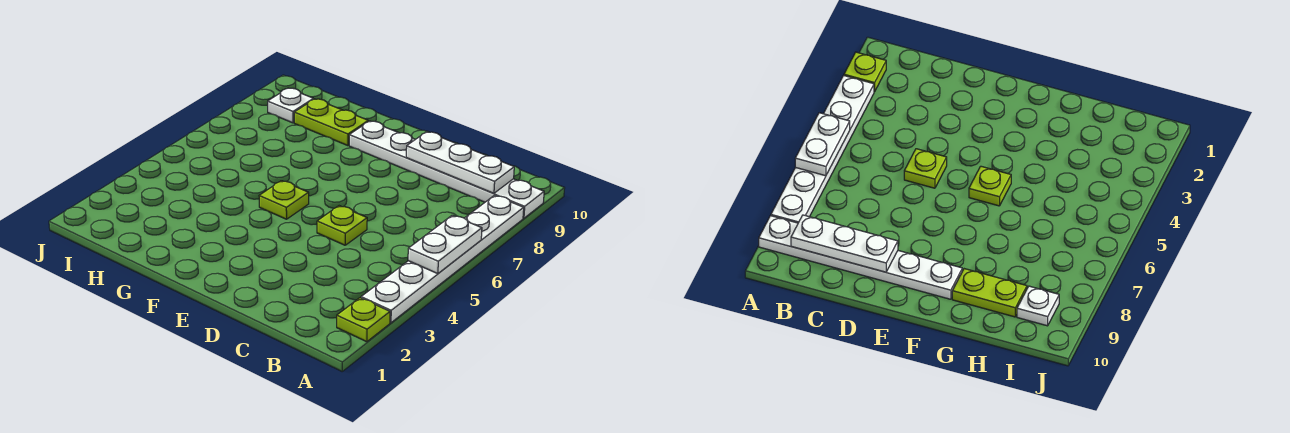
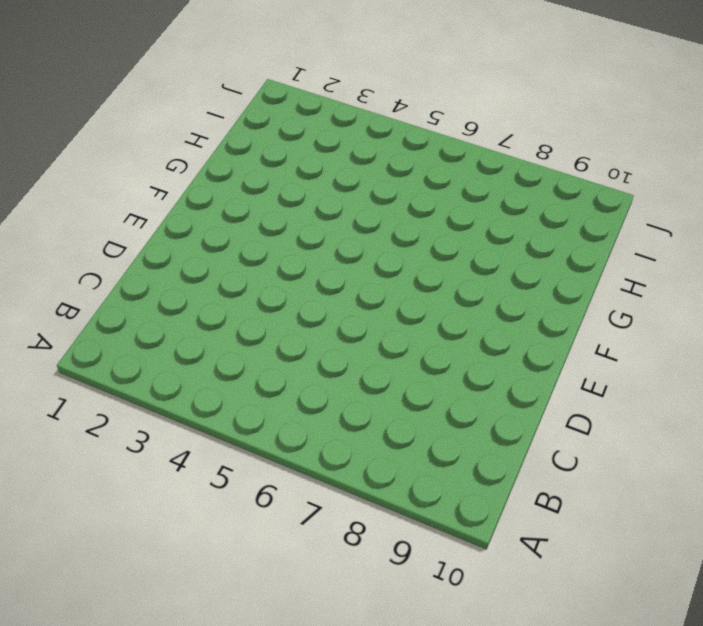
none -> lime 1x1 plate [337,298,390,342]
none -> white 1x6 plate [361,195,524,323]

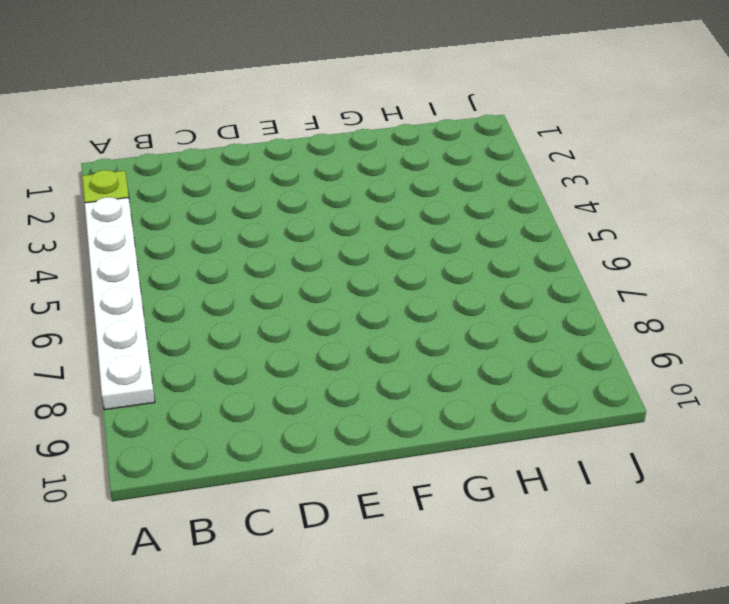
none -> white 1x6 plate [349,121,544,218]
none -> lime 1x1 plate [317,206,367,245]

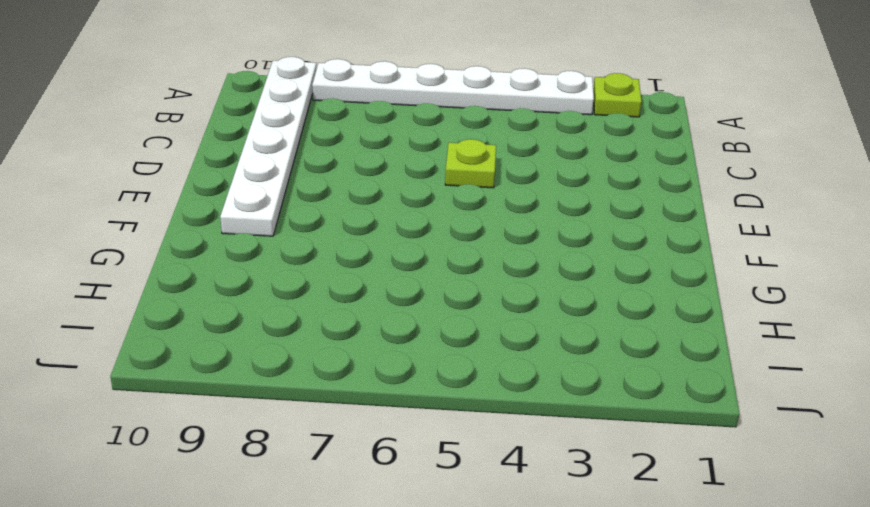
none -> lime 1x1 plate [259,181,309,219]
none -> lime 1x2 plate [294,99,368,146]

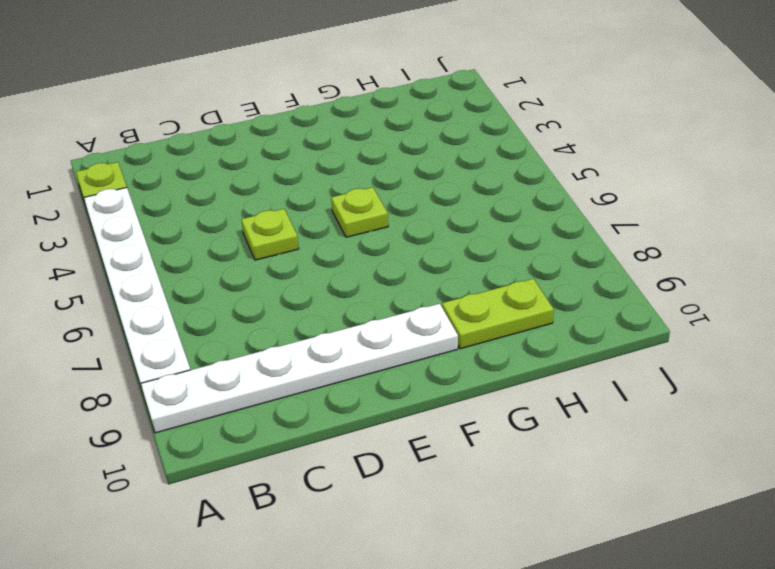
none -> white 1x1 plate [268,88,313,123]
none -> white 1x2 plate [408,215,482,274]

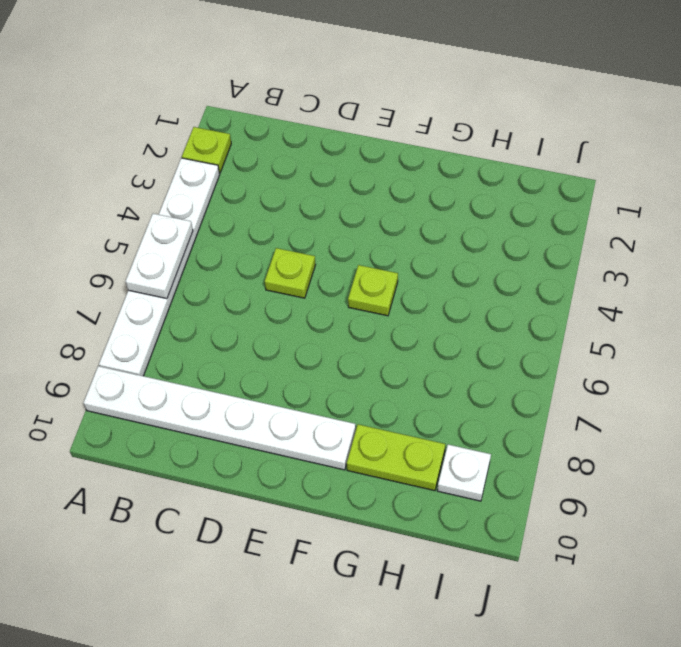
none -> white 1x3 plate [406,132,514,193]

